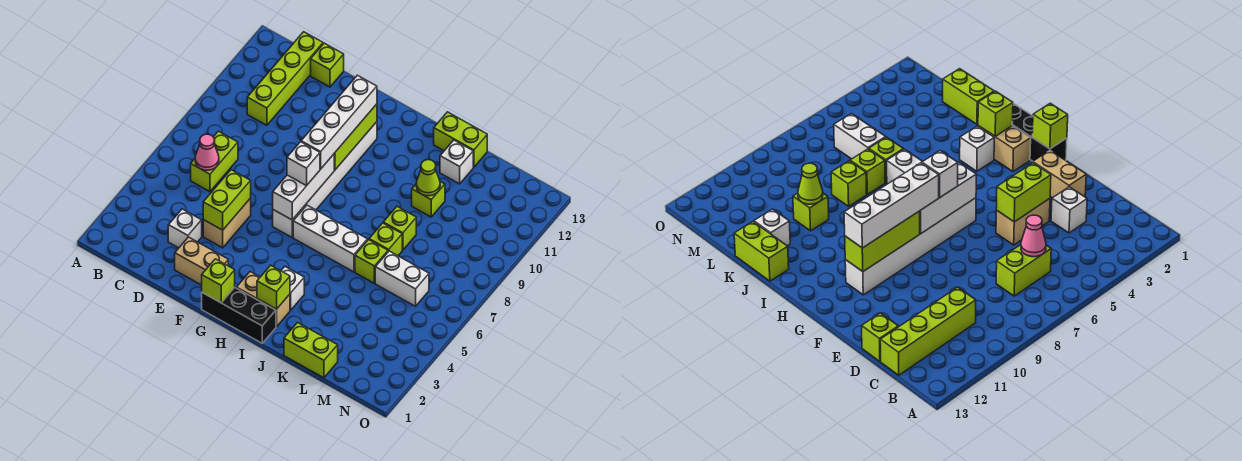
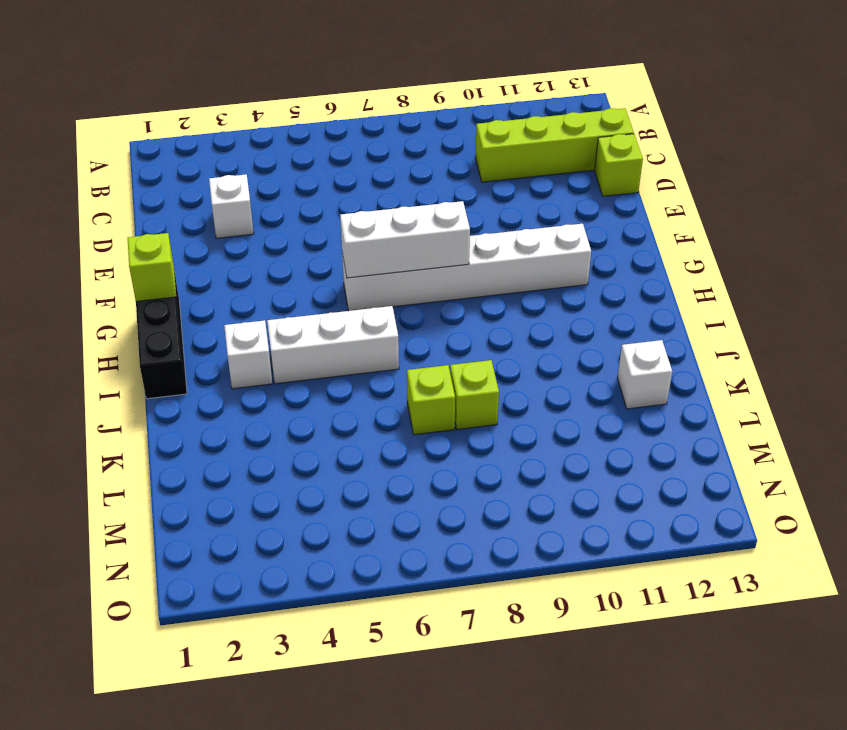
white 1x3 brick [267,306,399,384] -> white 1x3 brick turned to [293,205,367,272]
none -> lime 1x2 brick [191,131,238,192]
none -> tan 1x2 brick [175,237,228,285]
none -> tan 1x2 brick [203,198,251,248]

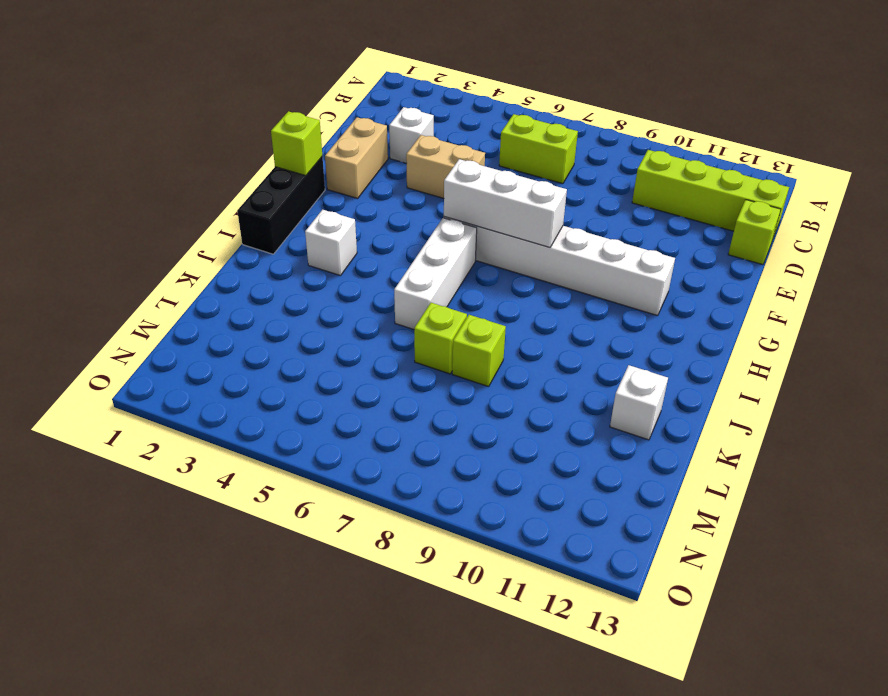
none -> tan 1x2 brick [236,272,290,327]
none -> lime 1x2 brick [434,112,487,167]
none -> lime 1x2 brick [284,323,338,378]

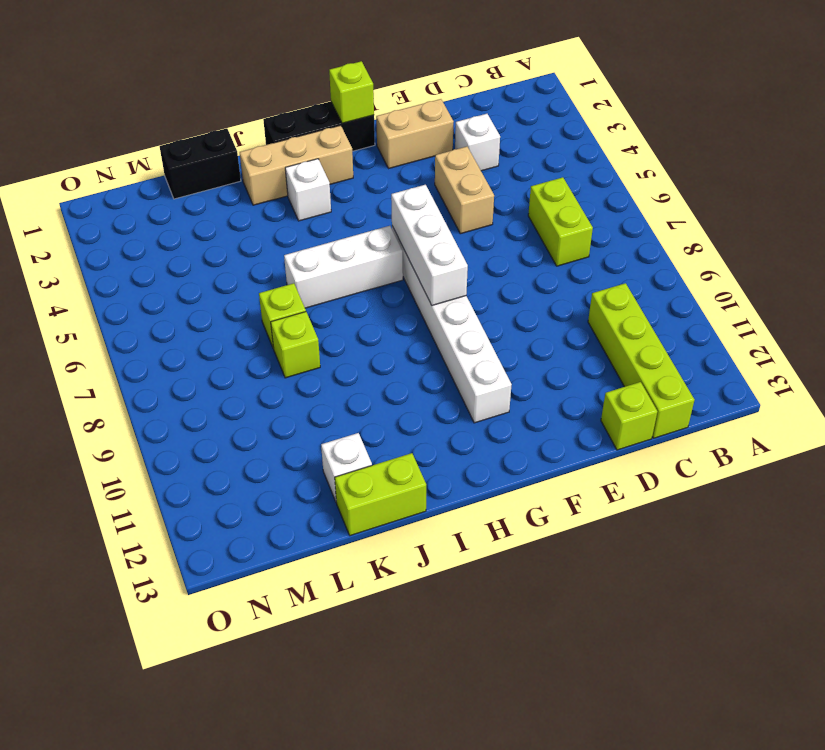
tan 1x3 brick [240,125,353,205] -> tan 1x2 brick [236,272,290,327]
black 1x2 brick [160,128,241,199] -> lime 1x2 brick [284,323,338,378]
none -> lime 1x1 brick [355,240,388,283]
none -> lime 1x1 brick [412,182,445,217]
none -> white 1x2 brick [375,251,429,306]

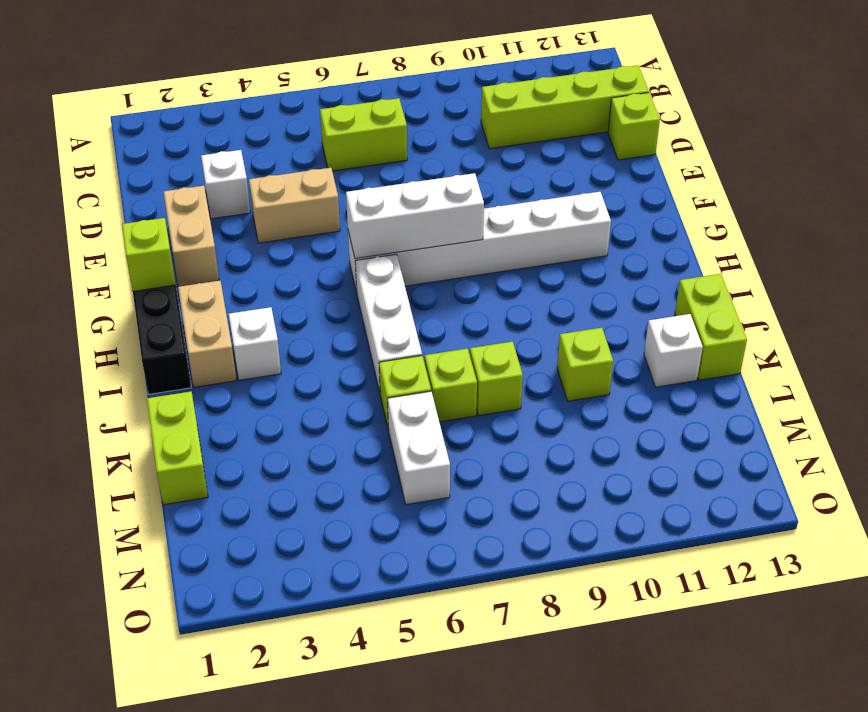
none -> pink 1x1 cone [195,134,219,170]
none -> lime 1x2 brick [203,170,251,230]
none -> lime 1x3 brick [334,104,377,170]

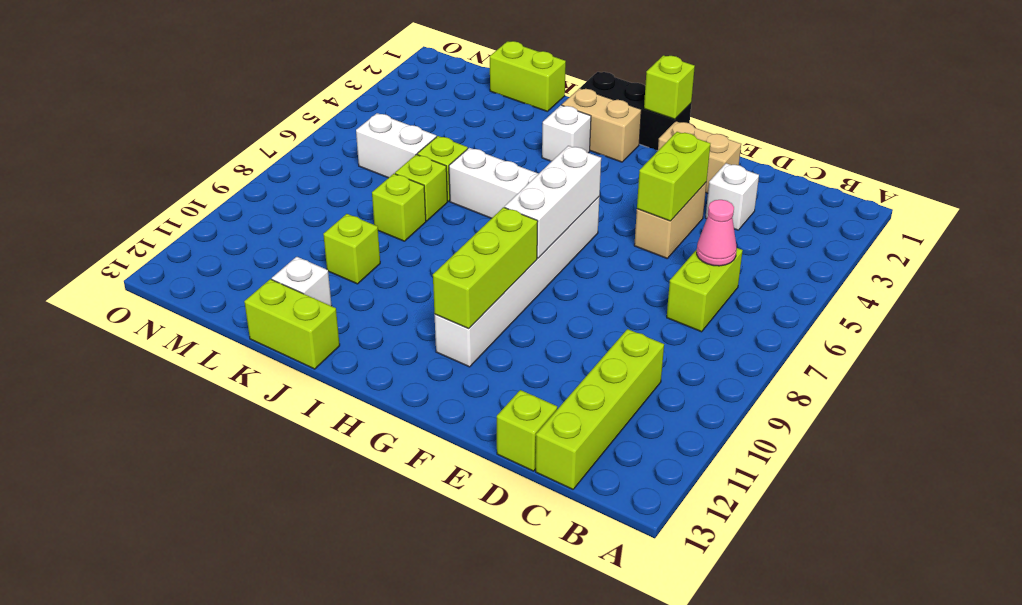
none -> lime 1x1 brick [257,265,290,309]
none -> lime 1x1 cone [416,160,440,196]
none -> white 1x1 brick [287,142,320,186]

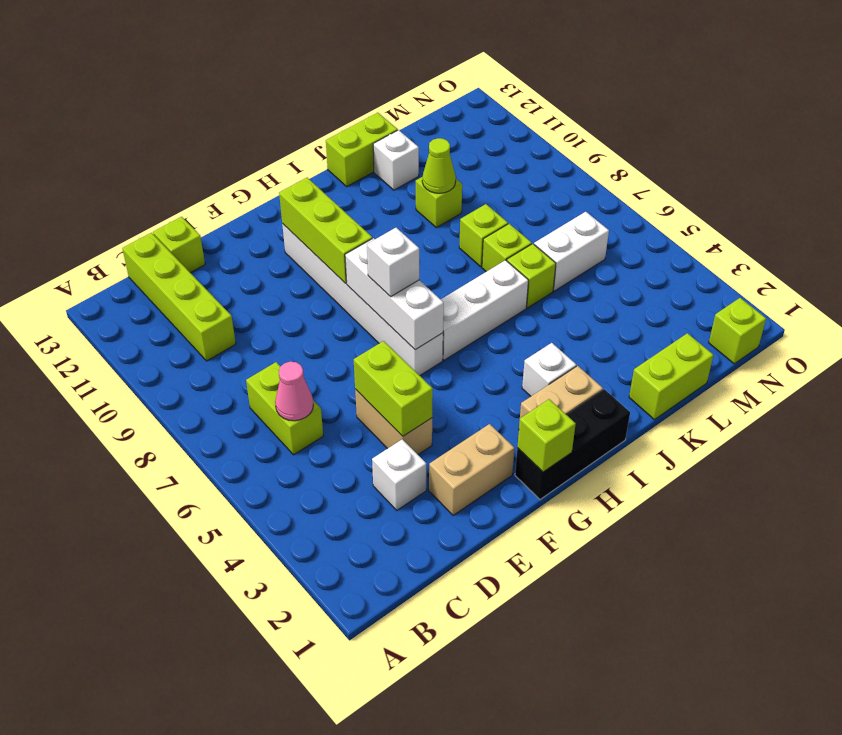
lime 1x1 brick [709,298,766,364] -> lime 1x1 brick moved to [257,265,290,309]
none -> white 1x4 brick [301,75,377,169]

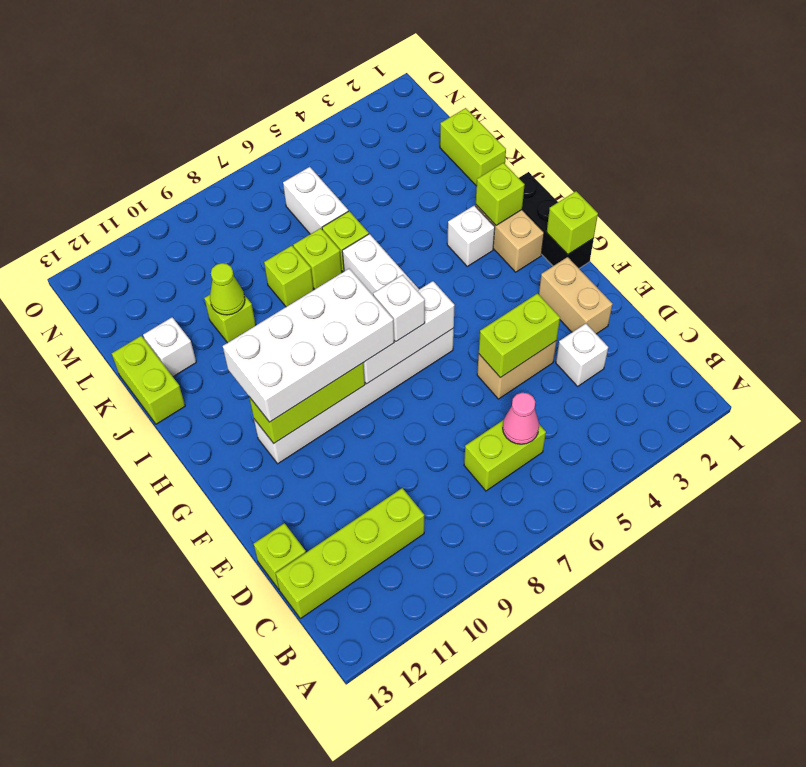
white 2x4 brick [223,269,394,422] -> white 1x4 brick [301,75,377,169]

